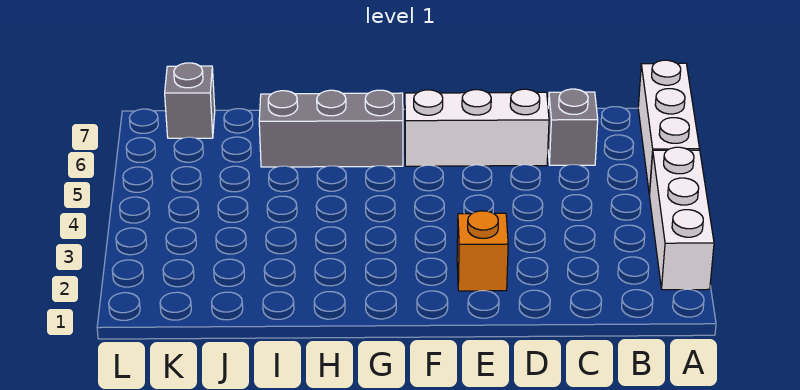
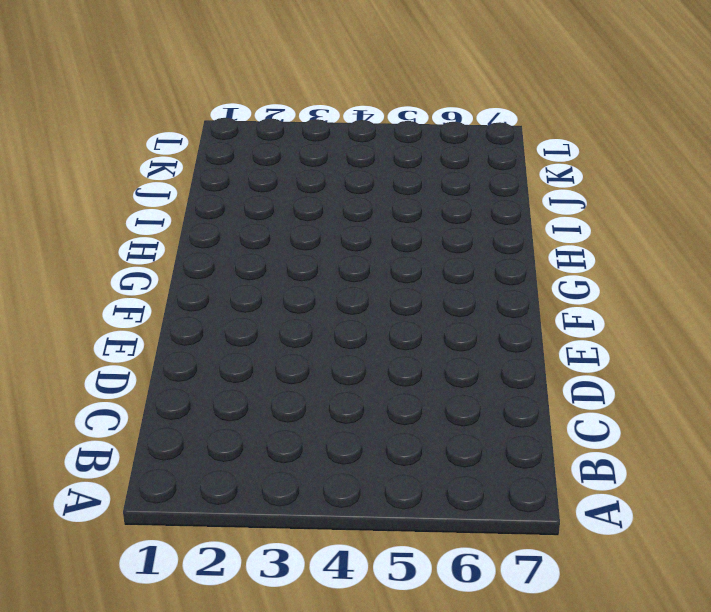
none -> white 1x3 brick [650,147,714,290]
none -> white 1x3 brick [638,60,700,195]

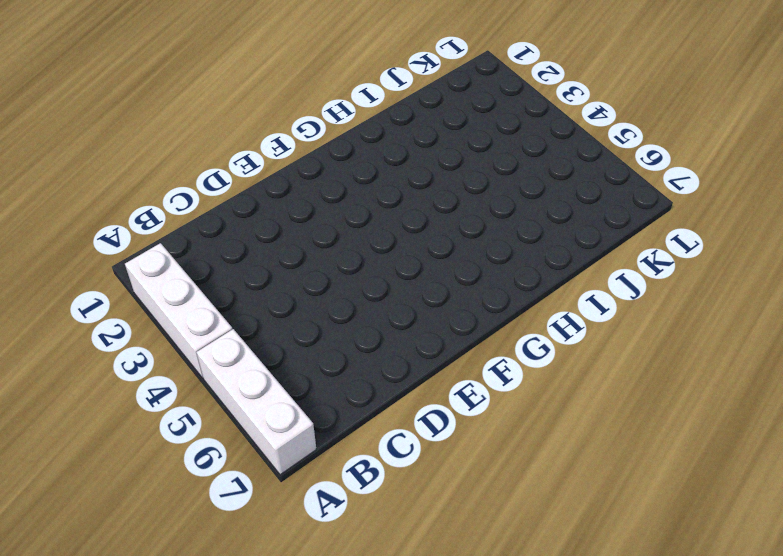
none -> grey 1x1 brick [548,89,598,165]
none -> white 1x3 brick [405,89,549,166]

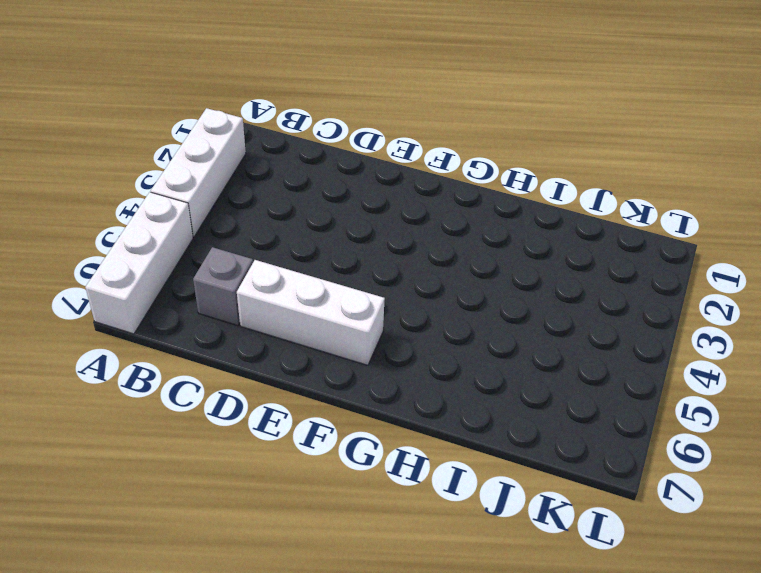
none -> orange 1x1 brick [457,211,508,291]
none -> grey 1x3 brick [259,90,403,167]

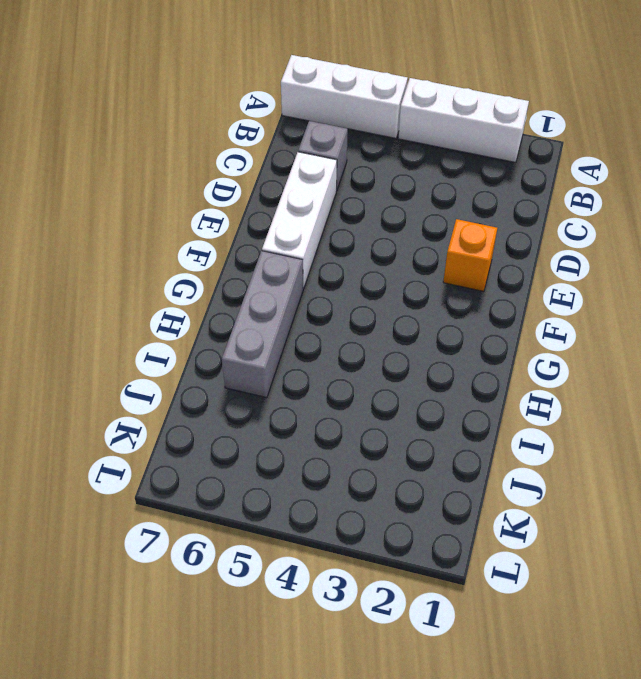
none -> grey 1x1 brick [165,63,215,138]

